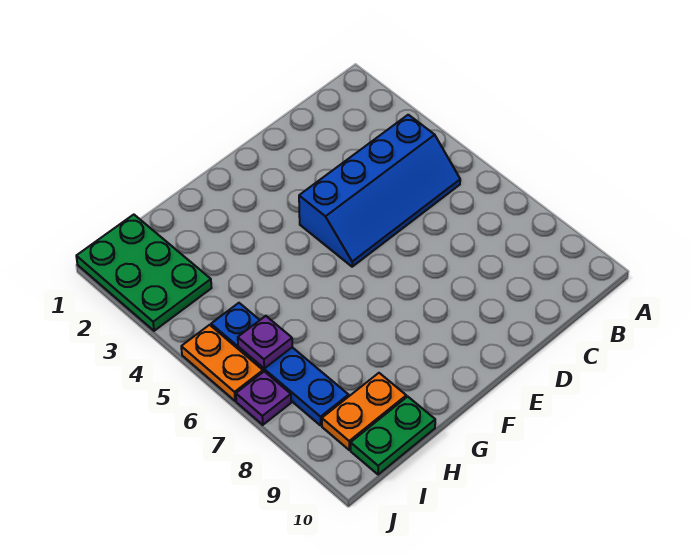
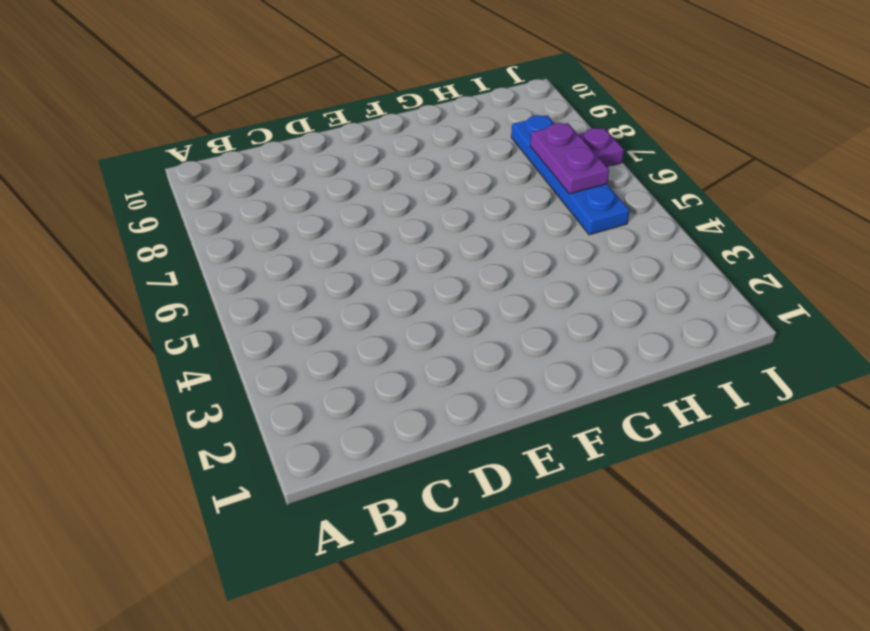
purple 1x2 plate [530,123,609,194] -> purple 1x1 plate [238,316,292,368]
none -> blue 2x4 slope [299,115,460,267]
none -> orange 1x2 plate [322,373,406,450]

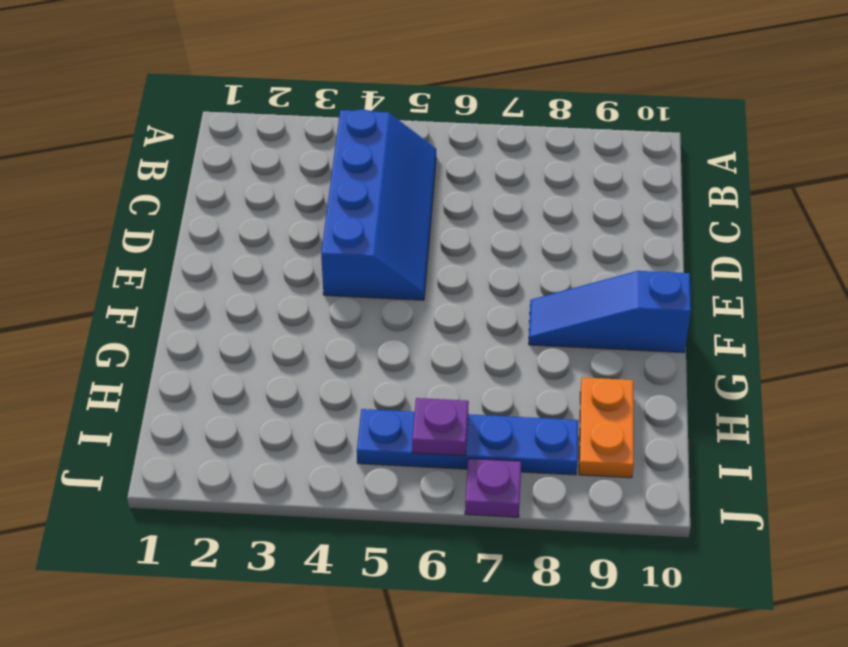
blue 1x3 slope [529,271,691,353] -> none
none -> green 1x2 plate [351,397,435,475]
none -> green 2x3 plate [76,215,211,331]

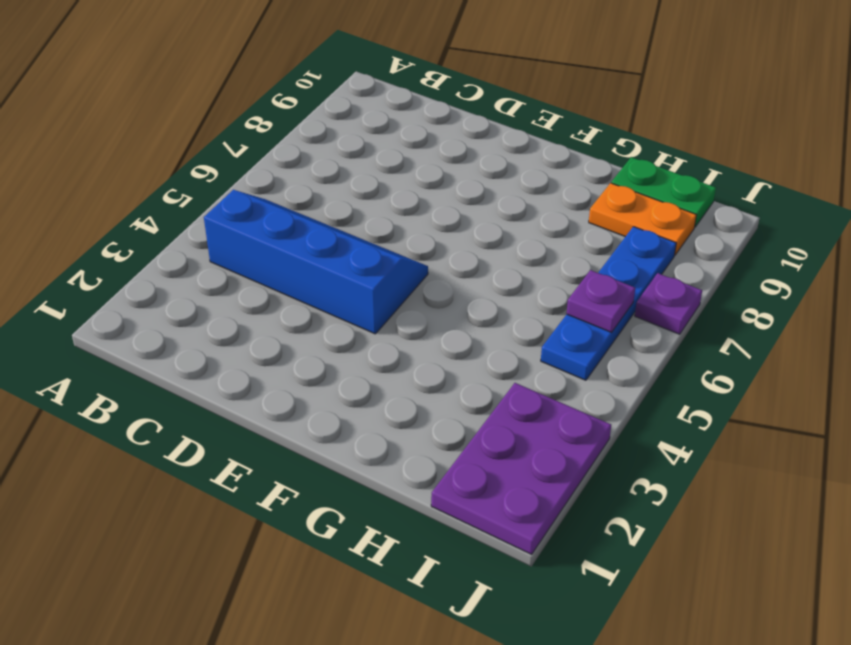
purple 2x3 plate [431,383,611,554] -> green 2x3 plate [76,215,211,331]
none -> orange 1x2 plate [181,325,263,401]

